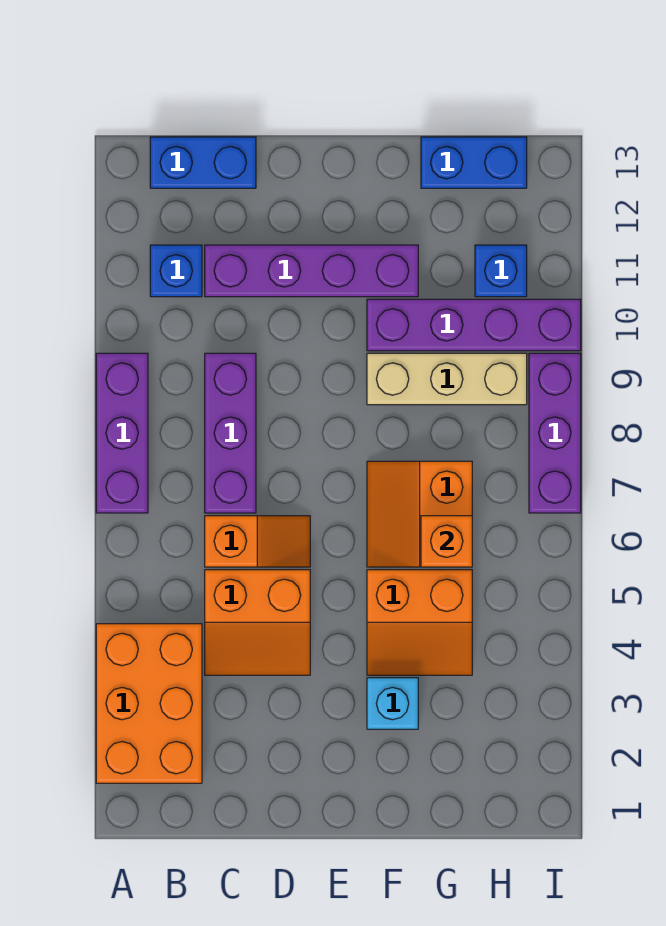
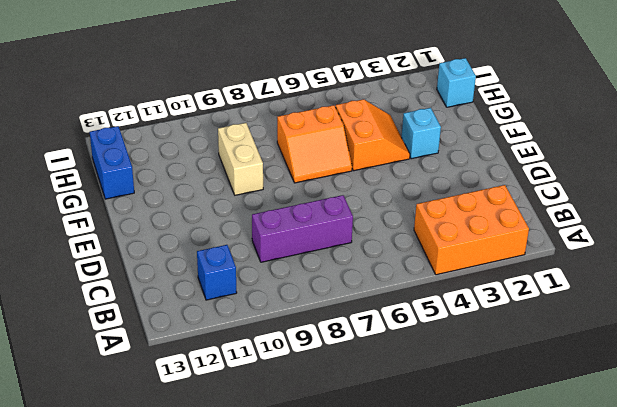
tan 1x2 brick [218,123,263,195] -> tan 1x3 brick [367,353,527,405]
cyan 1x1 brick [437,58,476,107] -> none
none -> purple 1x3 brick [96,353,148,513]
none -> blue 1x2 brick [150,137,256,188]
none -> orange 2x2 slope [205,570,310,675]

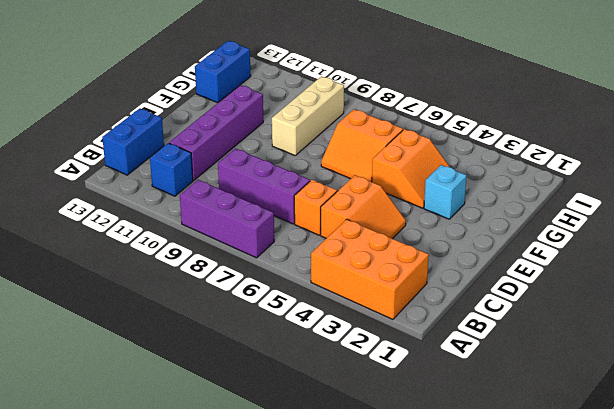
none -> purple 1x4 brick [367,299,581,351]
none -> blue 1x1 brick [475,245,527,297]
none -> purple 1x3 brick [529,353,581,513]

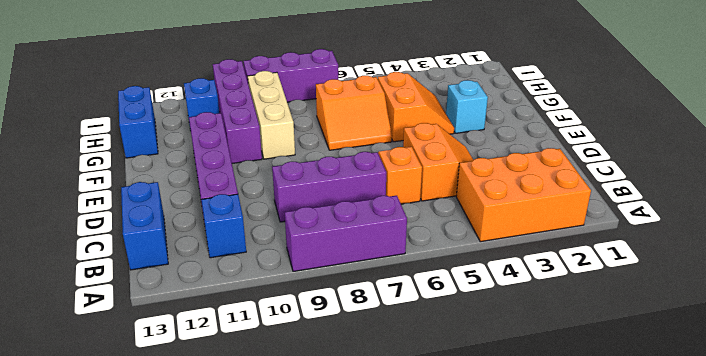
none -> orange 1x1 brick [421,516,472,567]

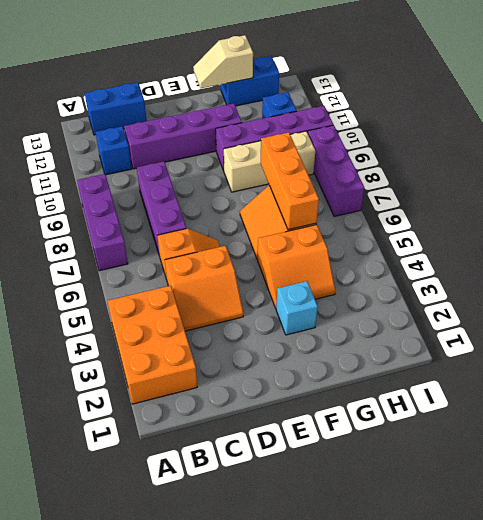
tan 1x2 slope [193,35,253,88] -> none
orange 1x3 brick [261,132,319,230] -> orange 1x1 brick [421,516,472,567]

